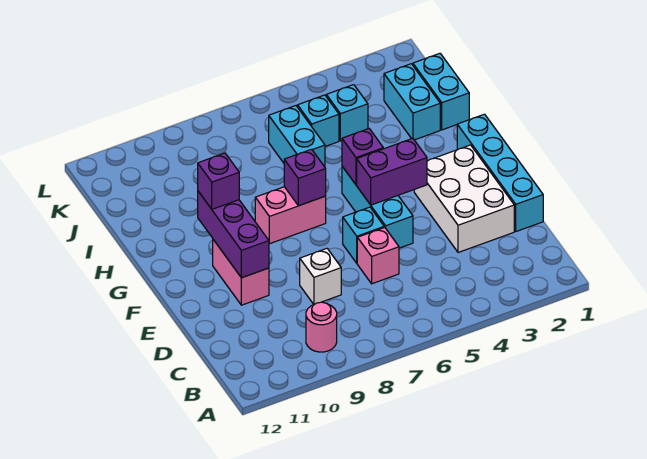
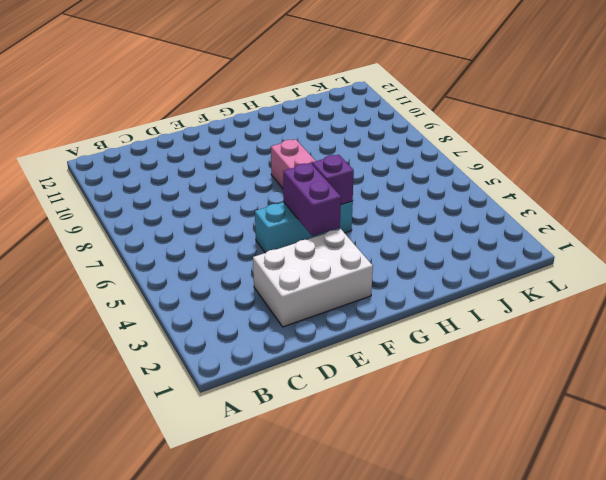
none -> pink 1x1 round brick [306,302,337,352]
none -> cyan 1x4 brick [457,114,543,231]
none -> pink 1x1 brick [357,227,399,284]

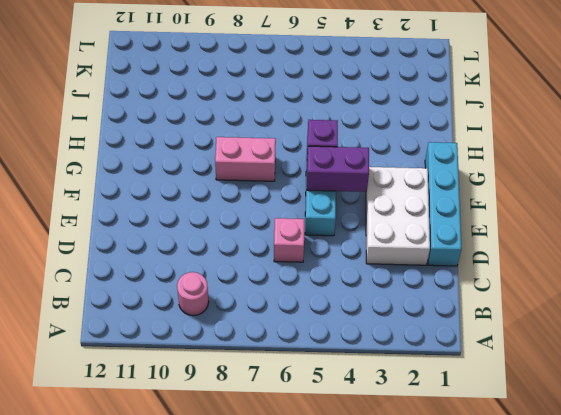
none -> white 1x1 brick [300,249,341,304]
none -> cyan 1x1 brick [343,207,384,263]
none -> pink 1x2 brick [213,240,269,305]

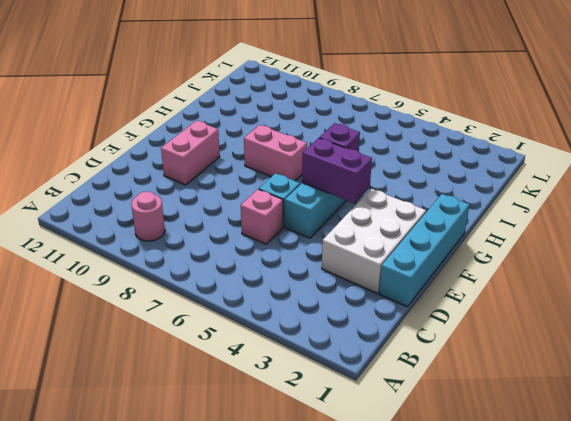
none -> white 1x1 brick [300,249,341,304]
none -> cyan 1x2 brick [413,53,469,130]
none -> cyan 1x2 brick [384,64,440,140]

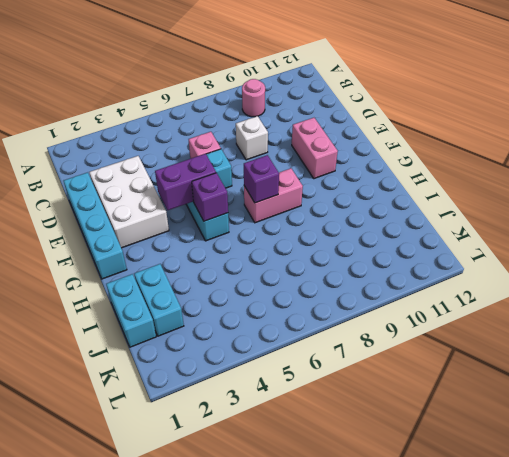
none -> cyan 1x2 brick [269,106,325,167]
none -> cyan 1x1 brick [326,85,368,141]
none -> cyan 1x1 brick [298,95,339,146]

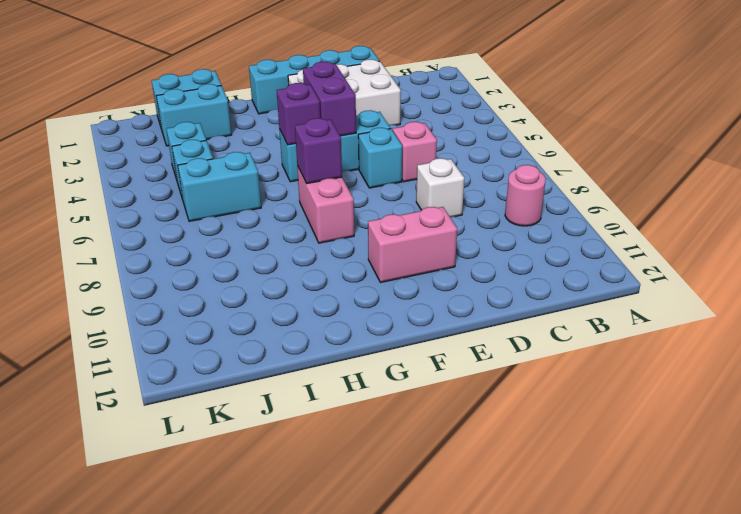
none -> purple 1x3 brick [198,191,269,278]
none -> purple 1x1 brick [198,153,239,209]

